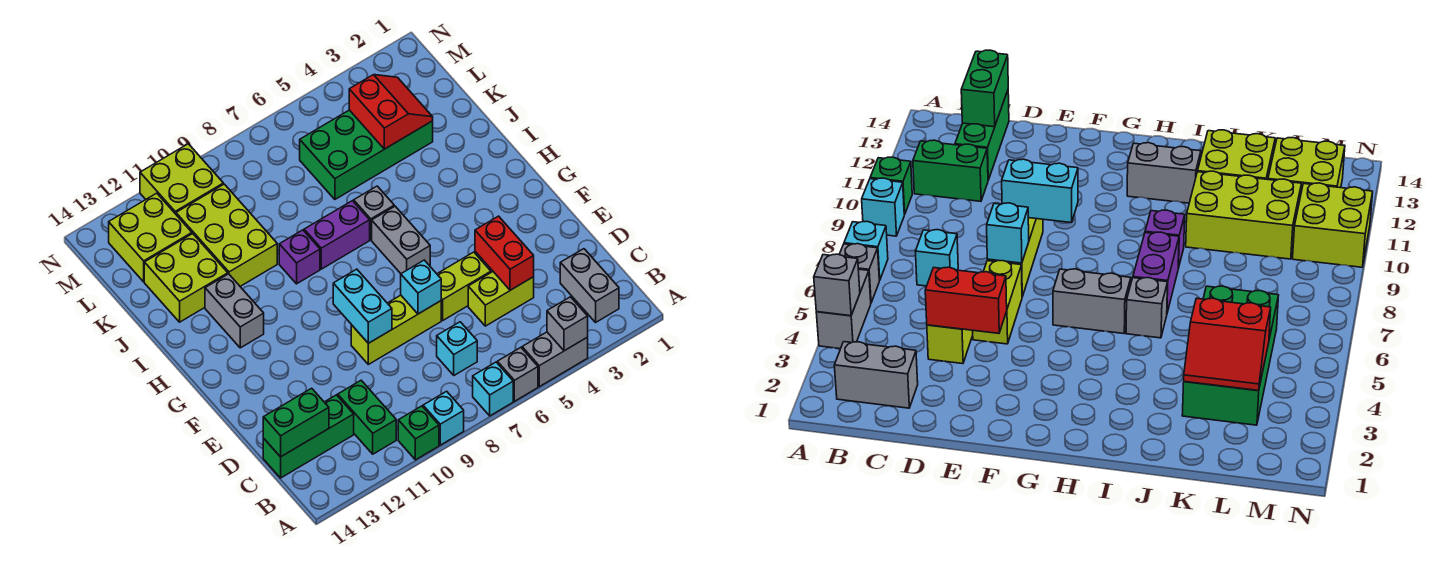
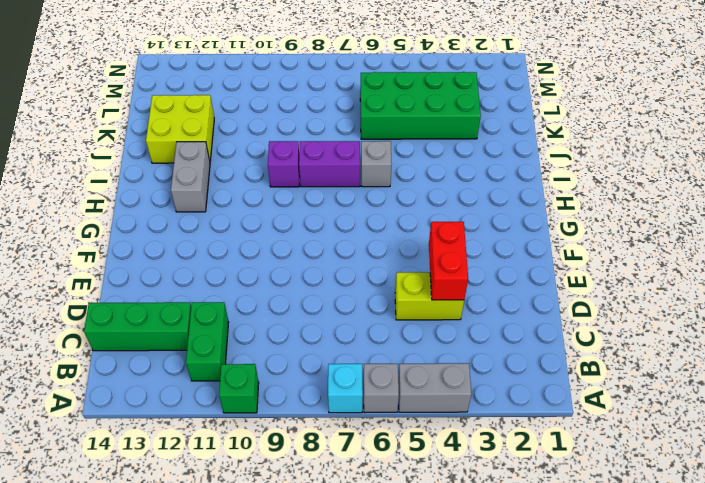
none -> cyan 1x1 brick [423,391,464,445]
none -> grey 1x2 brick [560,249,619,322]
none -> cyan 1x1 brick [437,322,477,375]

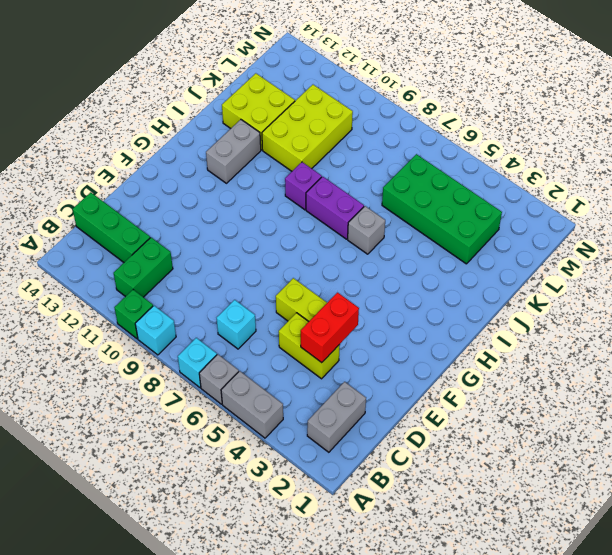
none -> lime 1x3 brick [351,295,441,364]
none -> grey 1x2 brick [372,206,430,274]
none -> lime 2x2 brick [109,193,192,282]

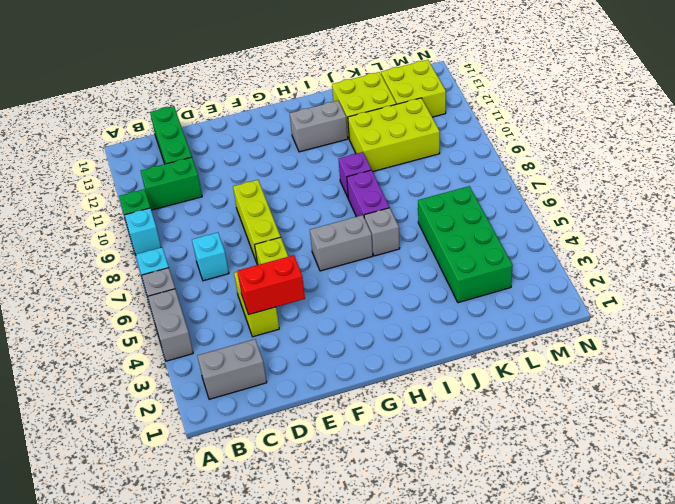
none -> lime 2x2 brick [140,144,223,214]
none -> grey 1x1 brick [547,297,588,351]
none -> green 1x2 brick [263,388,329,457]

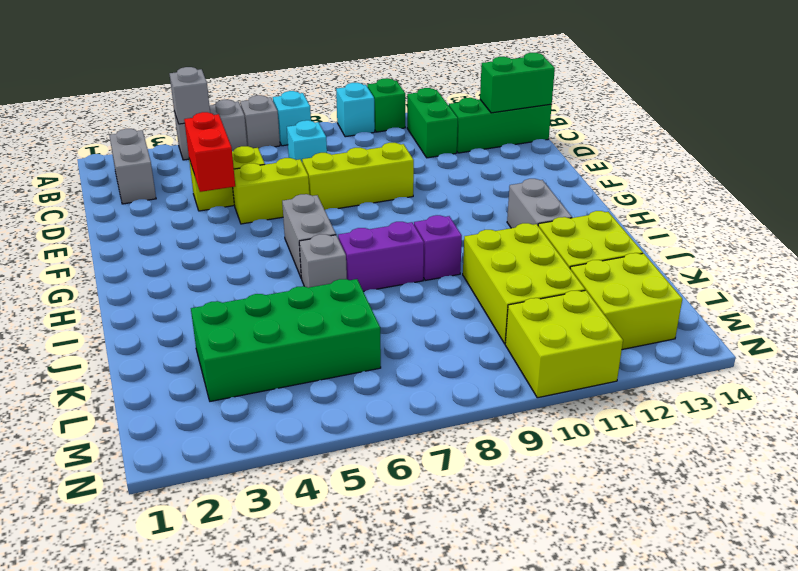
none -> cyan 1x1 brick [401,260,441,314]
none -> cyan 1x2 brick [333,269,392,343]
none -> red 2x2 slope [349,75,433,149]

